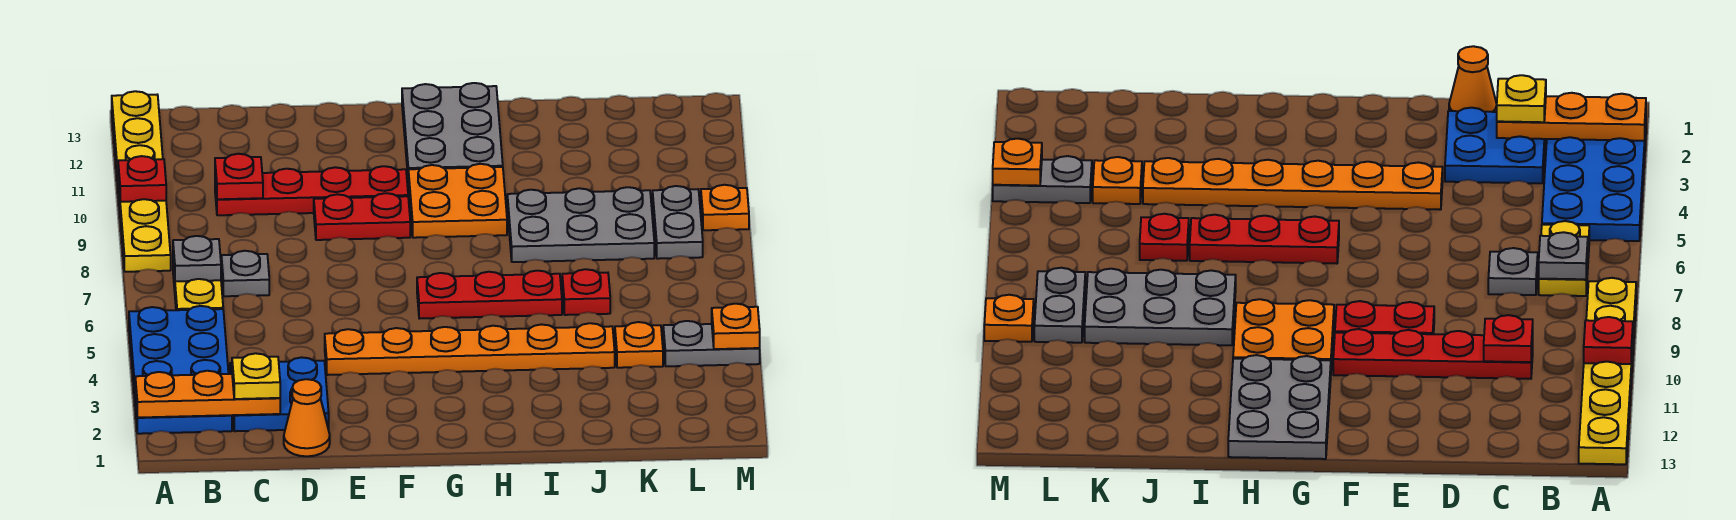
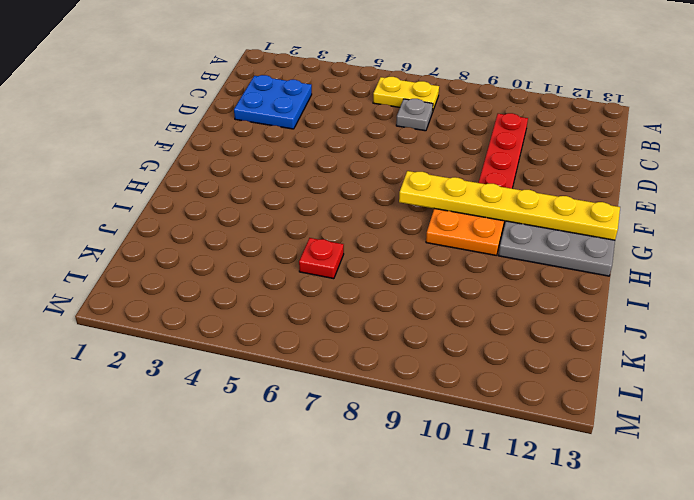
yellow 1x6 plate [399,171,620,240] -> yellow 1x6 plate moved to [112,91,171,272]
none -> blue 2x4 plate [129,306,232,434]
none -> orange 1x1 cone [284,379,330,456]
none -> orange 1x6 plate [325,323,615,375]

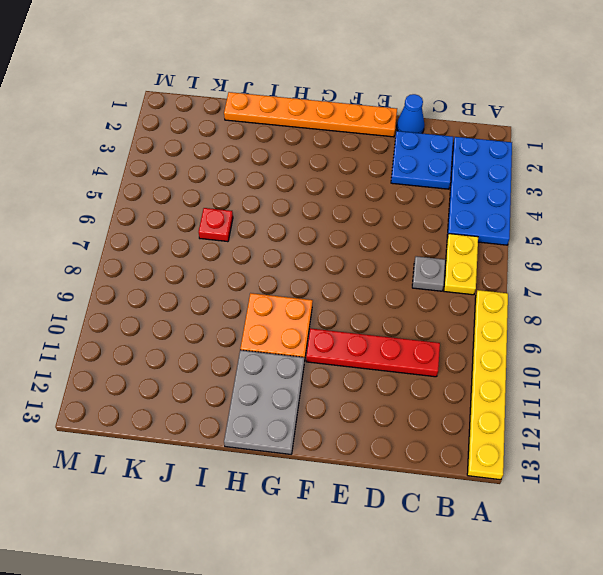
blue 1x1 cone [397,94,424,133] -> orange 1x1 cone [284,379,330,456]
orange 1x6 plate [224,92,397,137] -> orange 1x6 plate moved to [325,323,615,375]
none -> red 1x2 plate [314,193,410,240]
none -> red 1x3 plate [417,271,562,319]
none -> grey 2x3 plate [507,187,654,262]

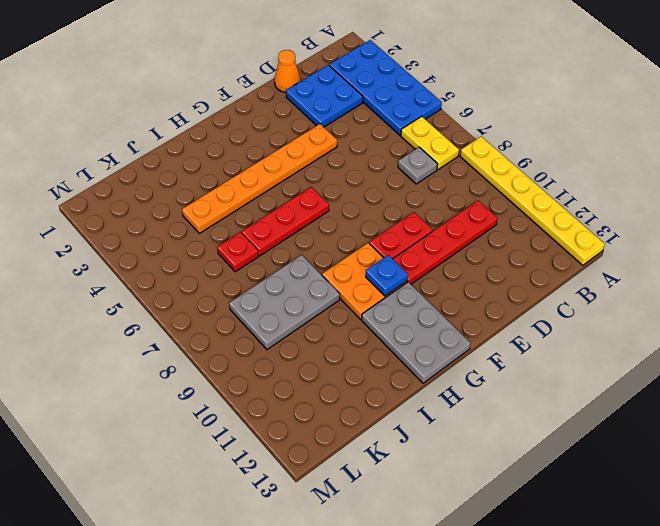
blue 1x1 plate [366,255,408,296] -> none
none -> orange 1x1 plate [615,322,663,368]
none -> grey 1x2 plate [663,321,760,366]
none -> grey 1x2 plate [653,186,703,259]

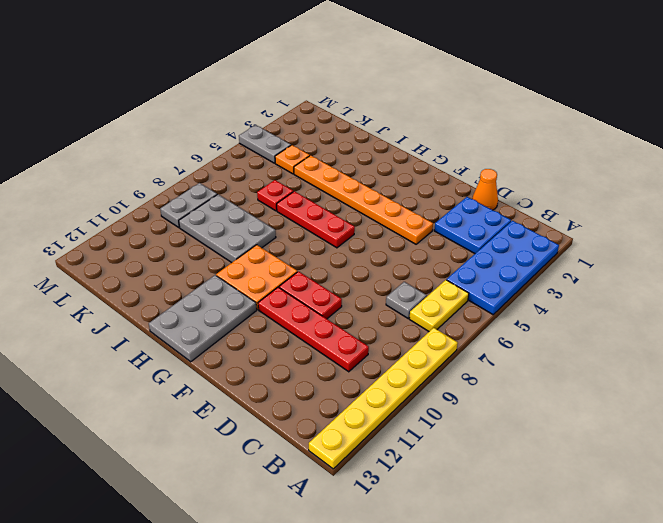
none -> orange 1x1 plate [701,185,749,230]
none -> orange 1x3 plate [135,371,280,418]
none -> red 1x1 plate [118,156,166,202]

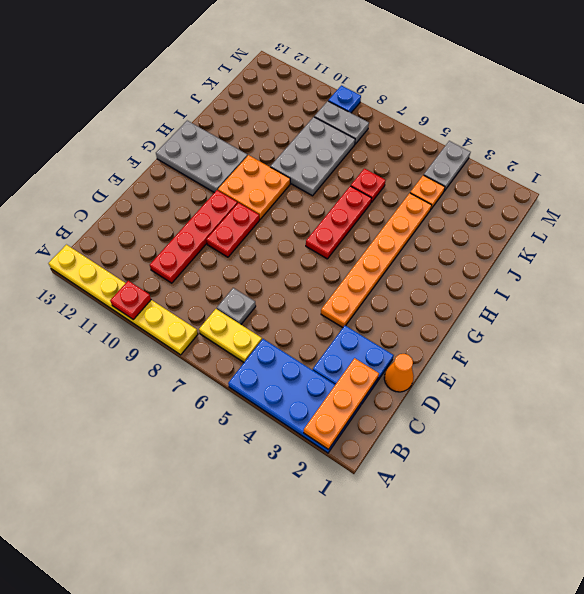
blue 1x1 plate [328,85,361,113] -> orange 1x1 plate [701,185,749,230]
none -> grey 1x1 plate [173,236,221,281]
none -> red 1x1 plate [215,154,263,199]
none -> orange 1x1 plate [712,304,760,349]

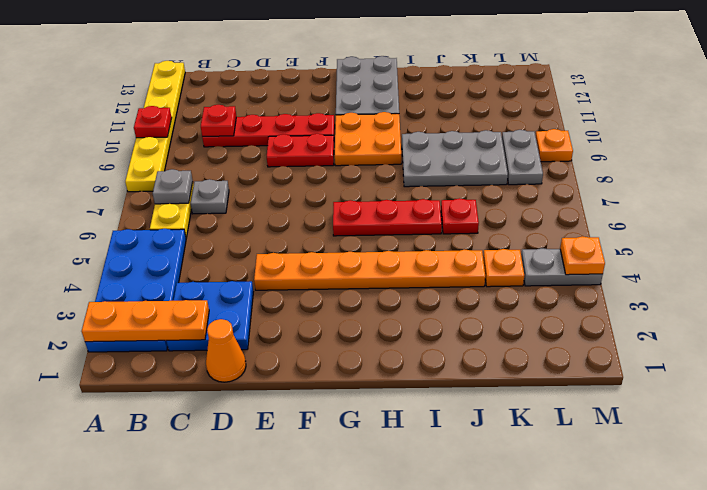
none -> yellow 1x1 plate [232,353,280,399]

